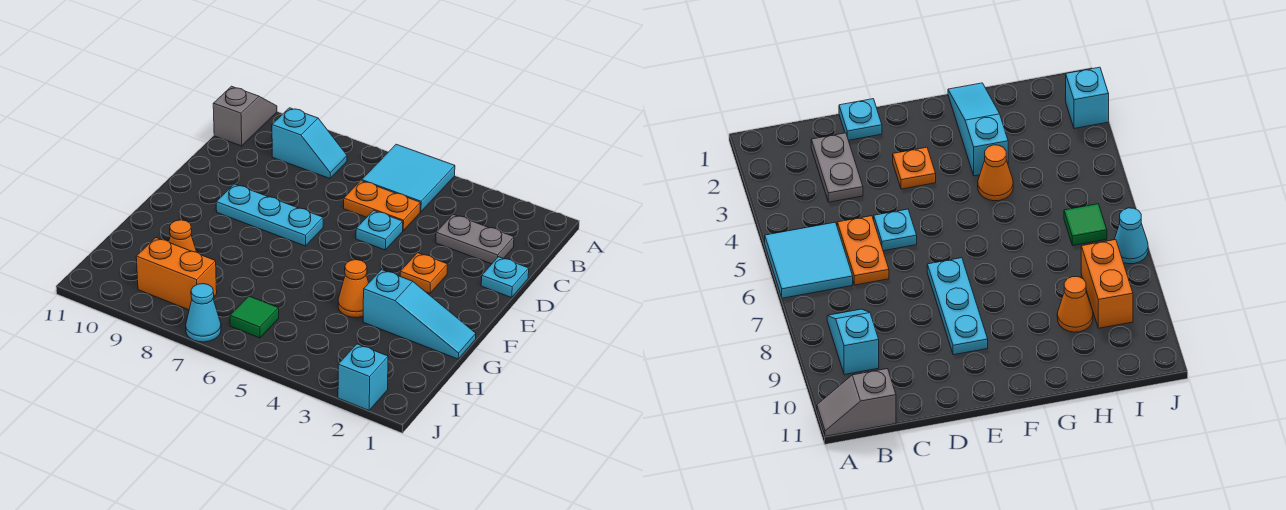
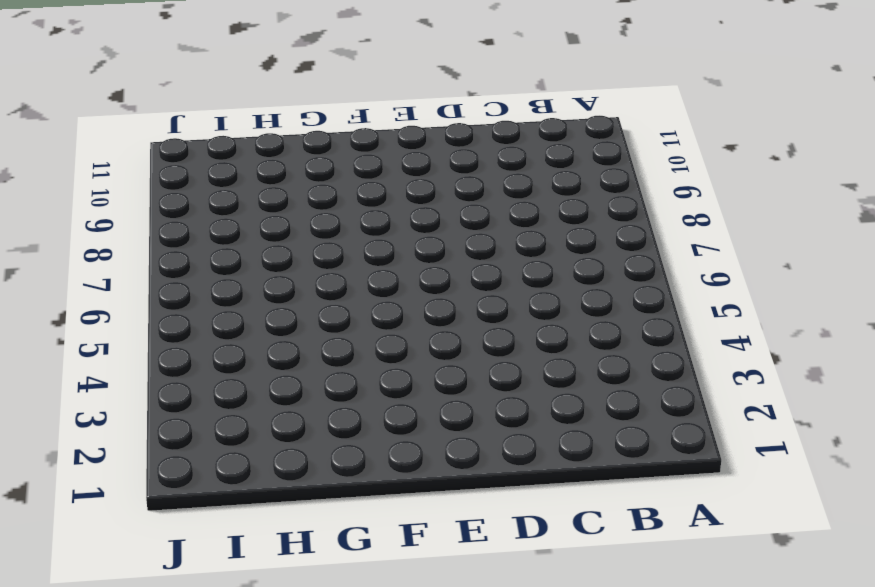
none -> cyan 2x2 tile [362,144,455,212]
none -> grey 1x2 slope [213,86,277,146]
none -> cyan 1x2 slope [272,108,347,179]

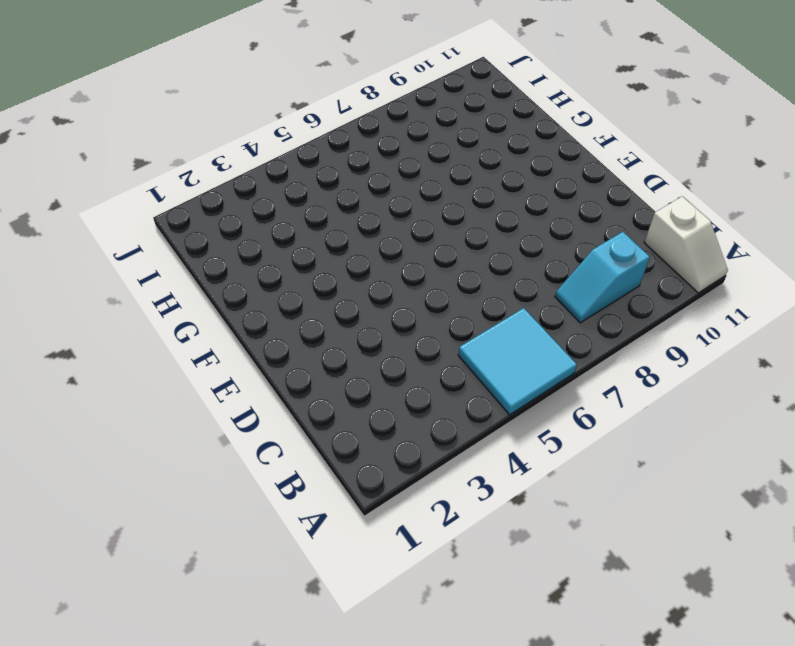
white 1x2 slope [644,196,728,293] -> grey 1x2 slope [213,86,277,146]
none -> grey 1x2 plate [436,214,514,264]
none -> orange 1x2 plate [344,180,420,231]
none -> cyan 1x1 plate [481,257,529,298]

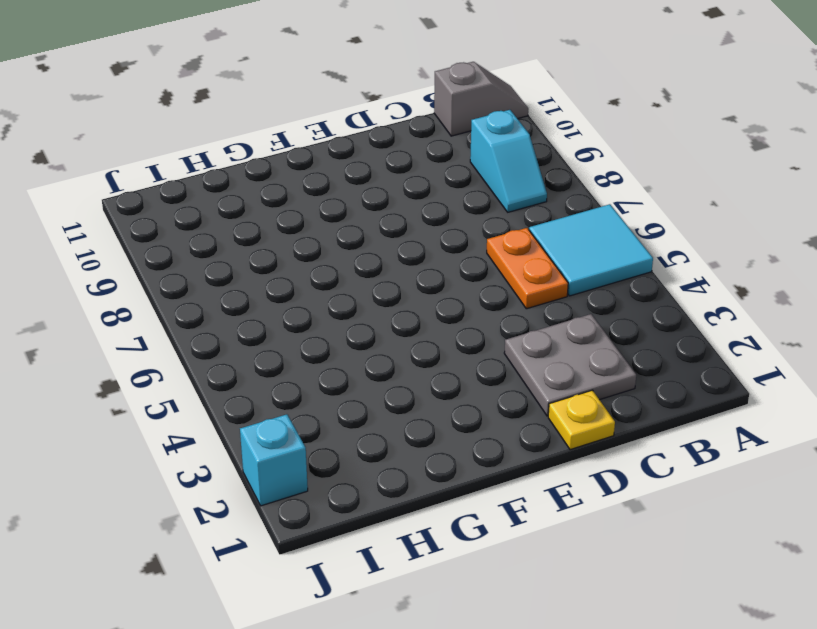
grey 2x2 plate [504,314,636,416] -> grey 1x2 plate [436,214,514,264]
yellow 1x1 plate [548,390,615,450] -> cyan 1x1 plate [481,257,529,298]
none -> cyan 1x1 plate [356,210,403,250]
none -> orange 1x1 plate [400,253,448,293]
none -> cyan 1x3 plate [216,184,323,246]

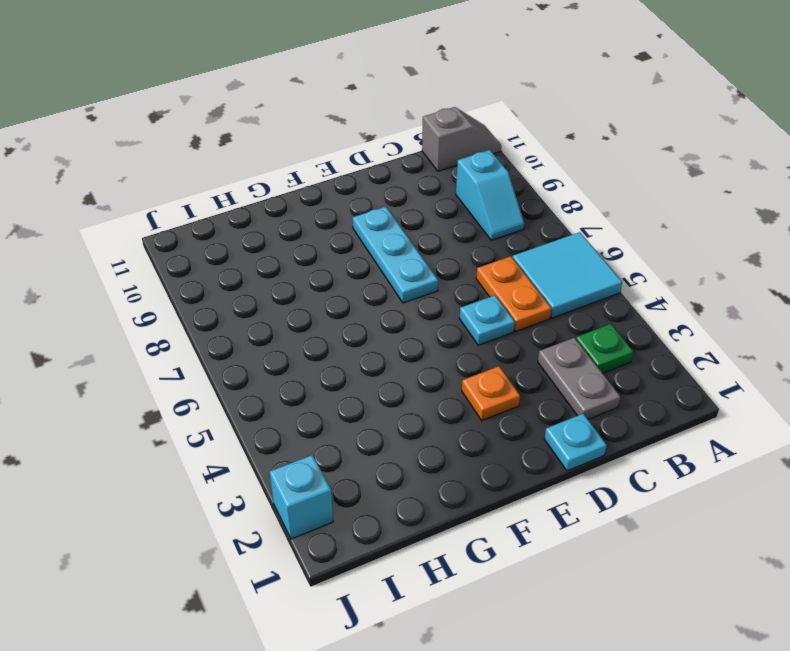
green 1x1 plate [576,324,633,373] -> none
none -> cyan 1x3 slope [363,270,476,359]
none -> orange 1x1 cone [338,260,368,318]
none -> orange 1x1 cone [169,220,196,252]

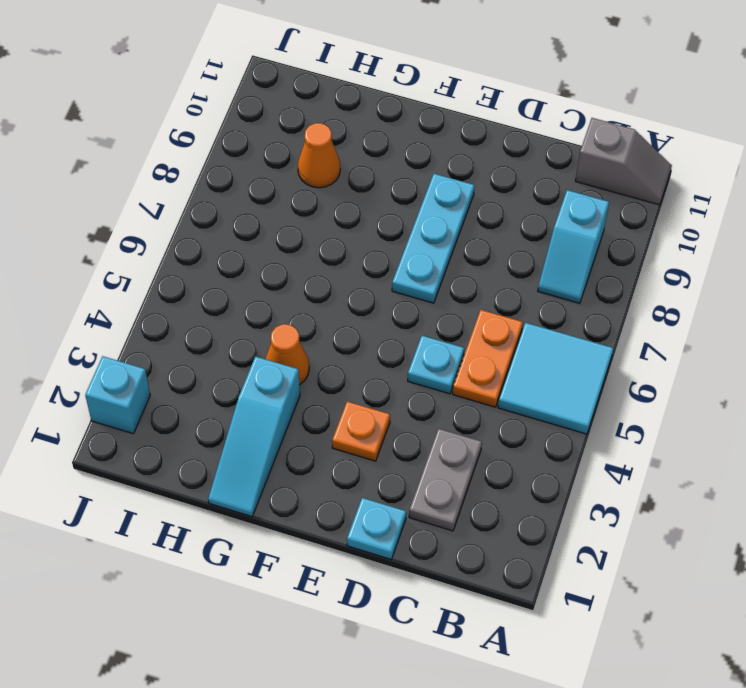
none -> green 1x1 tile [230,296,279,338]
none -> orange 1x2 brick [136,238,217,310]
none -> cyan 1x1 cone [186,284,221,342]

